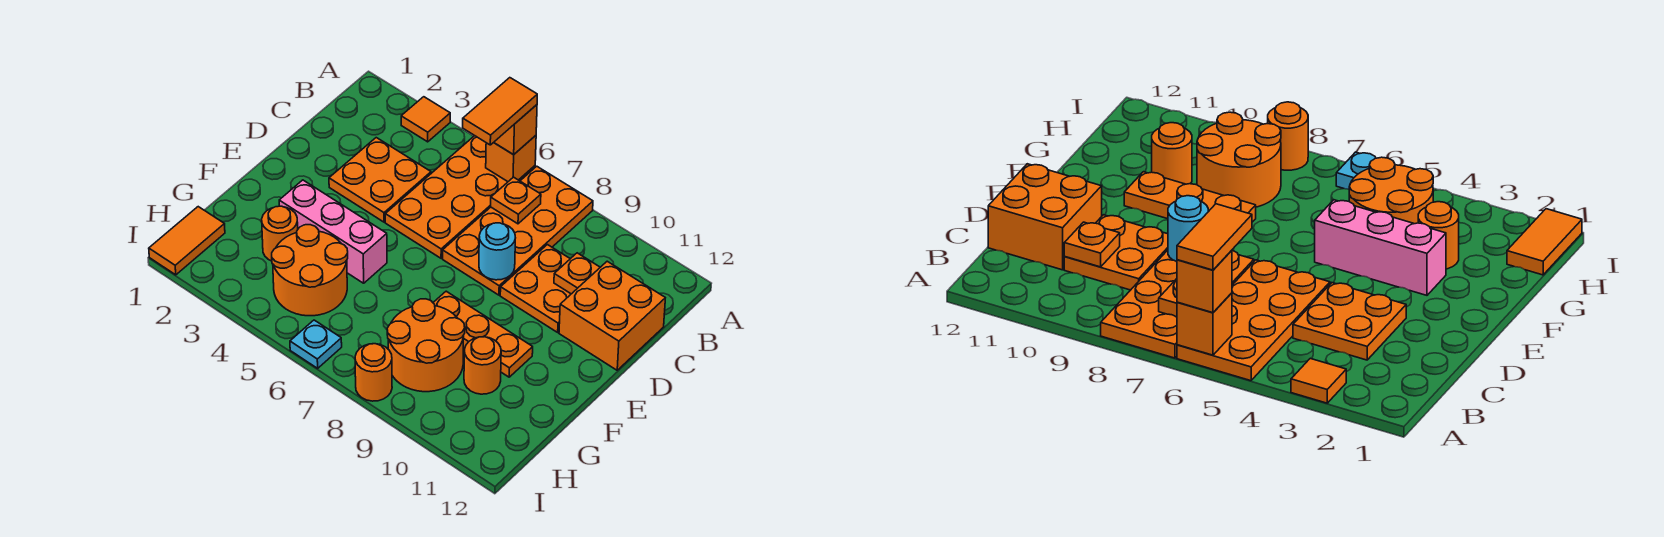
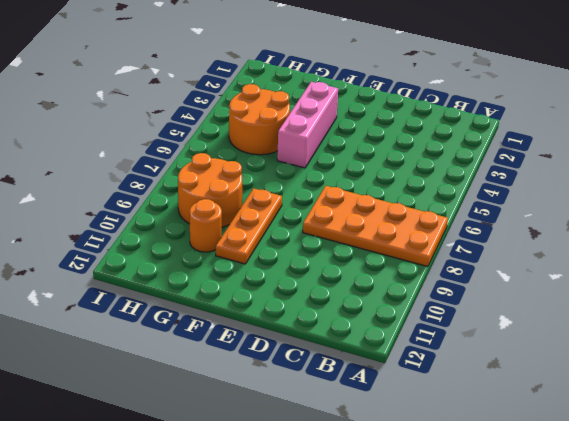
none -> orange 1x1 tile [401,97,450,142]
none -> orange 2x4 plate [385,136,535,258]
none -> orange 2x2 plate [329,138,431,222]

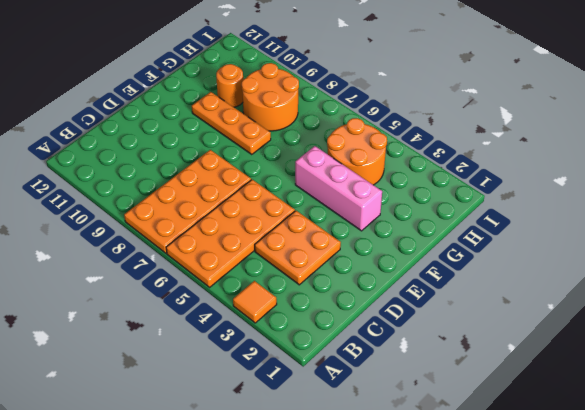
none -> orange 2x2 plate [500,245,571,332]
none -> orange 2x2 brick [559,261,665,370]
none -> orange 1x1 round brick [262,206,298,261]

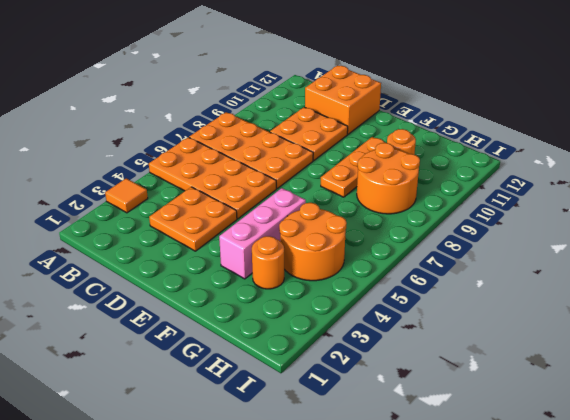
none -> orange 1x2 tile [149,207,225,275]
none -> cyan 1x1 plate [290,320,342,368]
none -> orange 1x1 round brick [355,344,392,401]

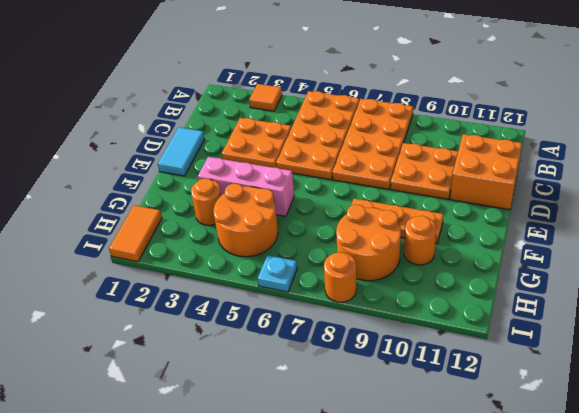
cyan 1x2 tile [158,127,205,176] -> none
none -> orange 1x1 brick [486,136,536,182]
none -> orange 1x1 plate [491,177,541,224]
none -> orange 1x1 plate [554,253,600,294]

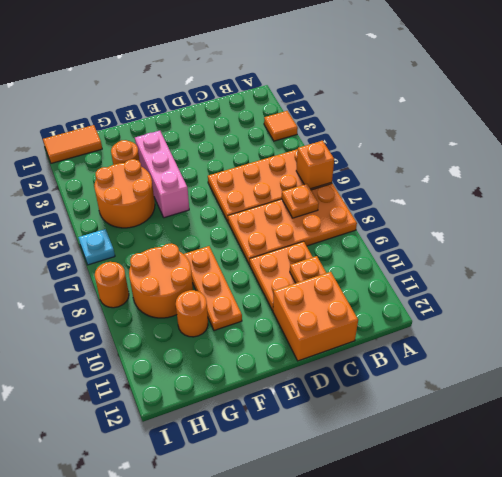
none -> orange 2x2 plate [329,138,431,222]
none -> cyan 1x1 round brick [479,223,515,280]
none -> orange 1x1 brick [494,105,537,155]

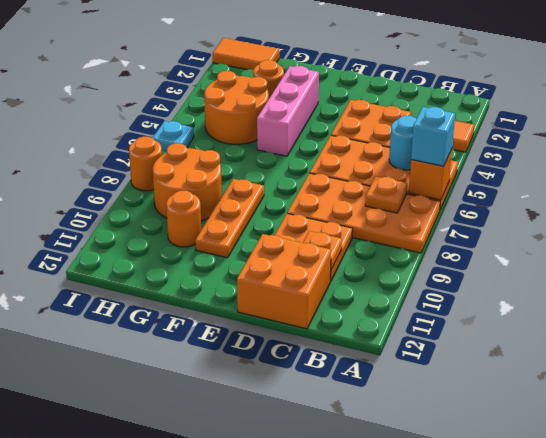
cyan 1x1 brick [411,107,455,166] -> orange 1x1 brick [494,105,537,155]
cyan 1x1 round brick [389,116,416,170] -> cyan 1x1 round brick moved to [479,223,515,280]
none -> orange 1x2 tile [463,78,537,145]

